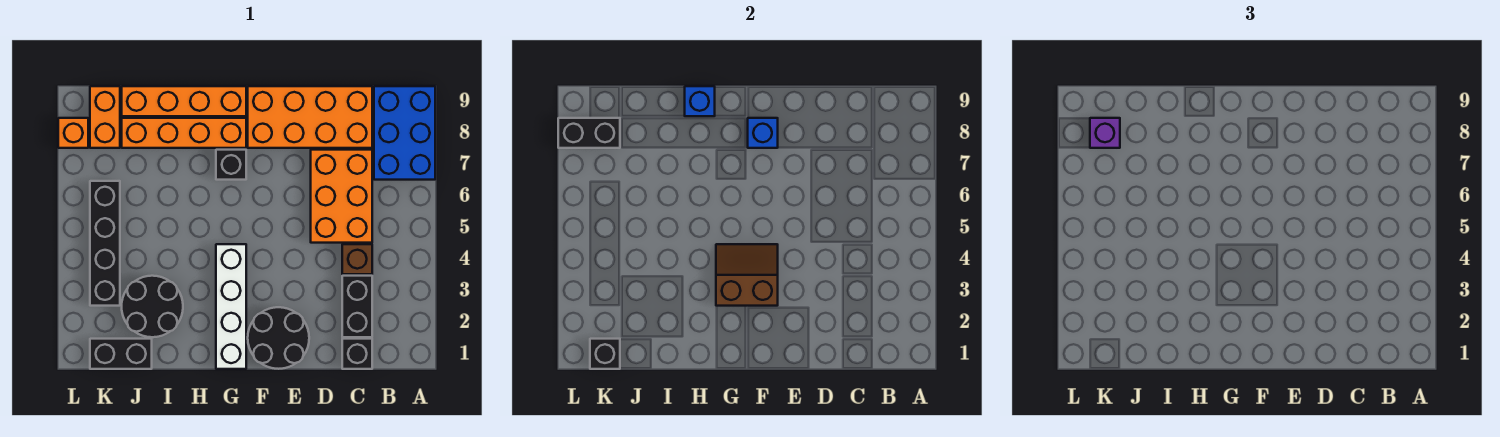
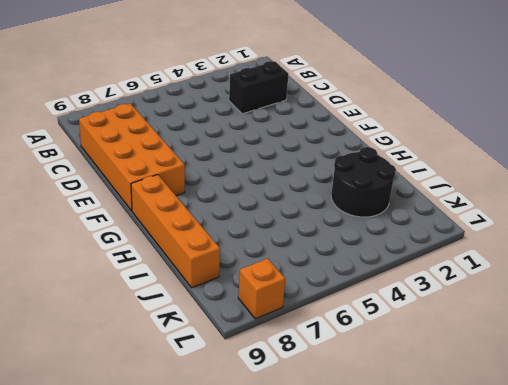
none -> blue 2x3 brick [374,86,435,180]
none -> black 1x1 brick [342,339,372,369]
none -> brown 1x1 brick [342,244,372,274]

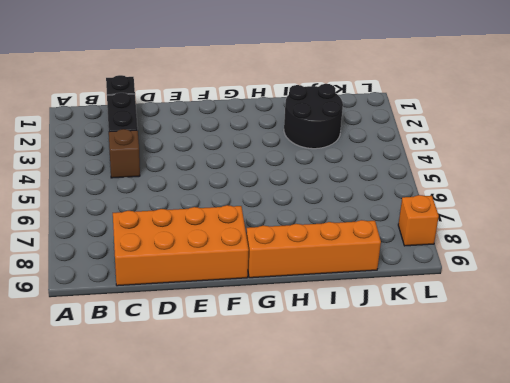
none -> blue 2x3 brick [374,86,435,180]
none -> orange 2x3 brick [311,150,372,243]
none -> black 2x2 round brick [248,307,309,369]

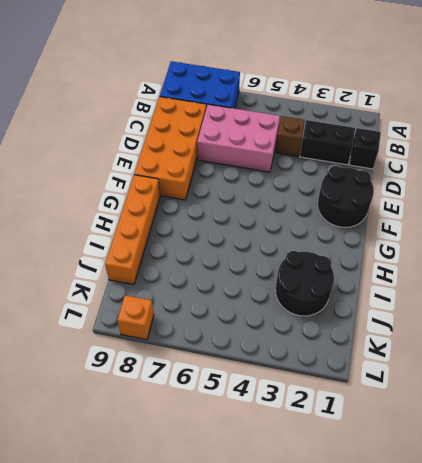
pink 2x3 brick [197,104,280,172] -> orange 2x3 brick [311,150,372,243]
none -> white 1x4 brick [216,244,246,369]
none -> black 1x1 brick [216,150,246,180]
none -> orange 1x4 brick [122,118,246,148]

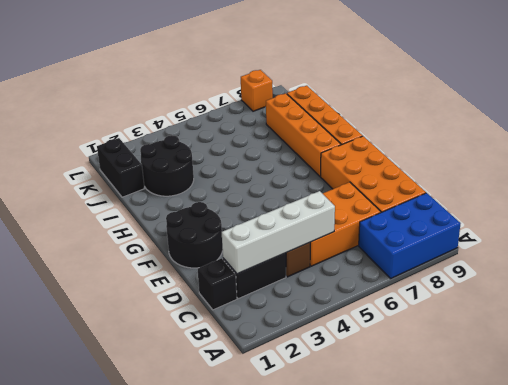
white 1x4 brick [222,191,335,274] -> white 1x4 brick moved to [216,244,246,369]
none -> black 1x1 brick [216,150,246,180]
none -> black 1x4 brick [90,181,120,306]
none -> orange 1x2 brick [90,86,120,148]

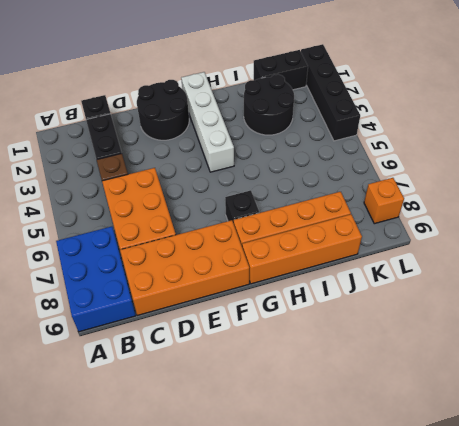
black 1x4 brick [301,44,360,141] -> black 1x4 brick moved to [90,181,120,306]
none -> orange 1x2 brick [90,86,120,148]
none -> brown 2x2 slope [716,244,778,306]
none -> blue 1x1 brick [748,118,778,148]

